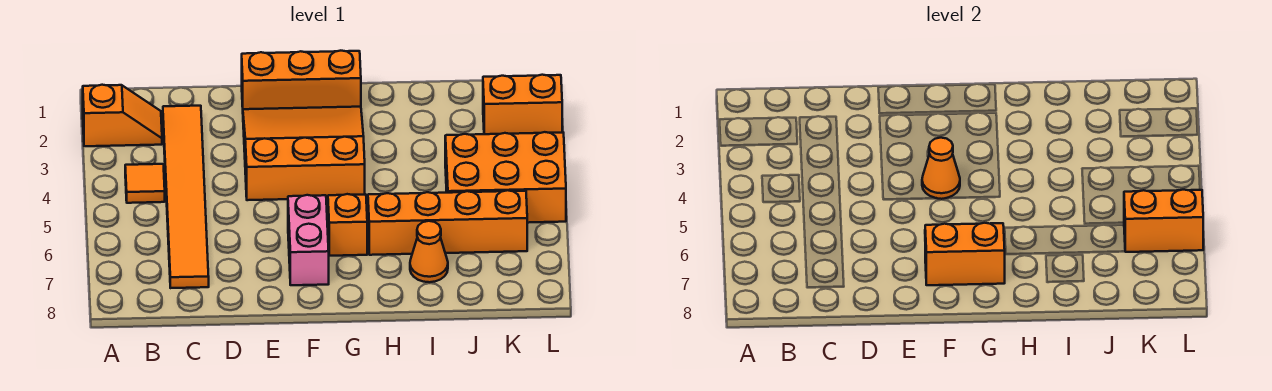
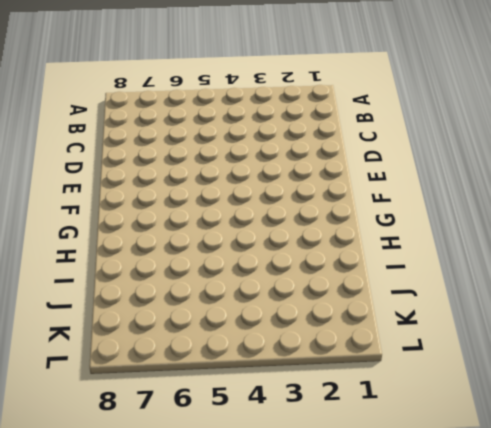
none -> orange 1x2 slope [83,85,162,146]
none -> orange 1x1 tile [125,164,165,203]
none -> orange 1x6 tile [163,106,209,288]

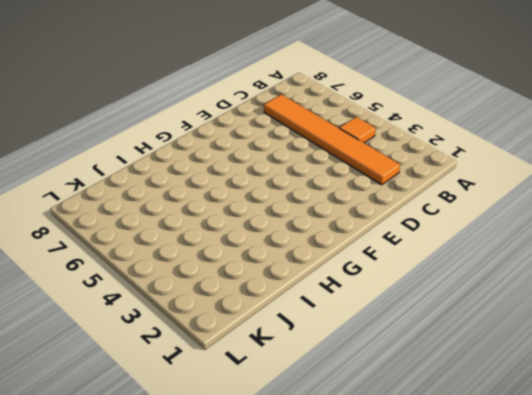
none -> orange 1x2 slope [83,85,162,146]
none -> orange 1x3 brick [242,51,361,109]
none -> orange 3x3 slope [243,107,365,200]

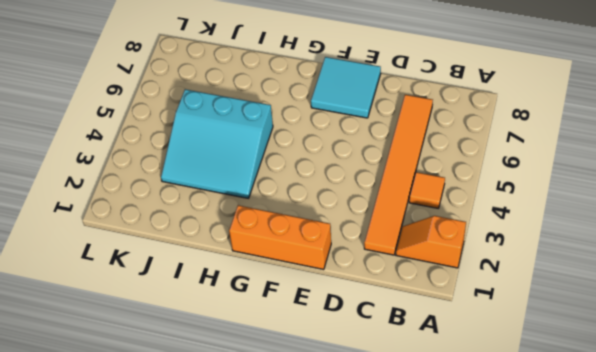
cyan 2x2 tile [311,57,381,118] -> pink 1x2 brick [288,195,329,285]
cyan 3x3 slope [161,89,273,198] -> orange 2x3 brick [445,132,566,223]
none -> orange 3x3 slope [243,107,365,200]
none -> orange 1x1 brick [328,194,367,256]
none -> orange 1x4 brick [368,190,527,255]

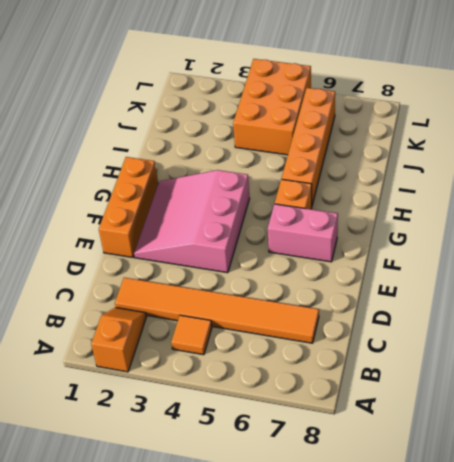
pink 3x3 slope [134,170,250,273] -> orange 3x3 slope [243,107,365,200]
none -> orange 1x1 cone [410,221,448,282]
none -> orange 1x2 brick [483,75,562,134]
none -> orange 1x1 cone [922,138,960,199]

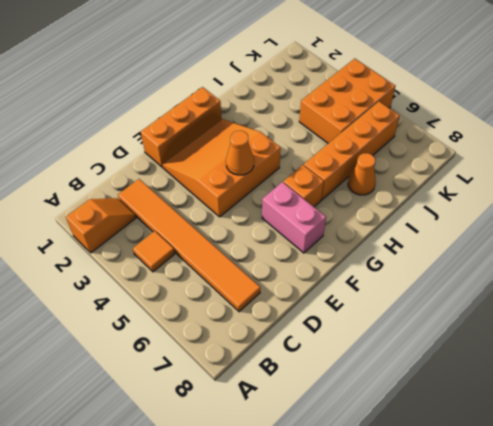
none -> orange 1x2 brick [483,75,562,134]
none -> orange 1x2 brick [925,223,1005,285]
none -> orange 1x2 brick [1124,190,1203,252]

